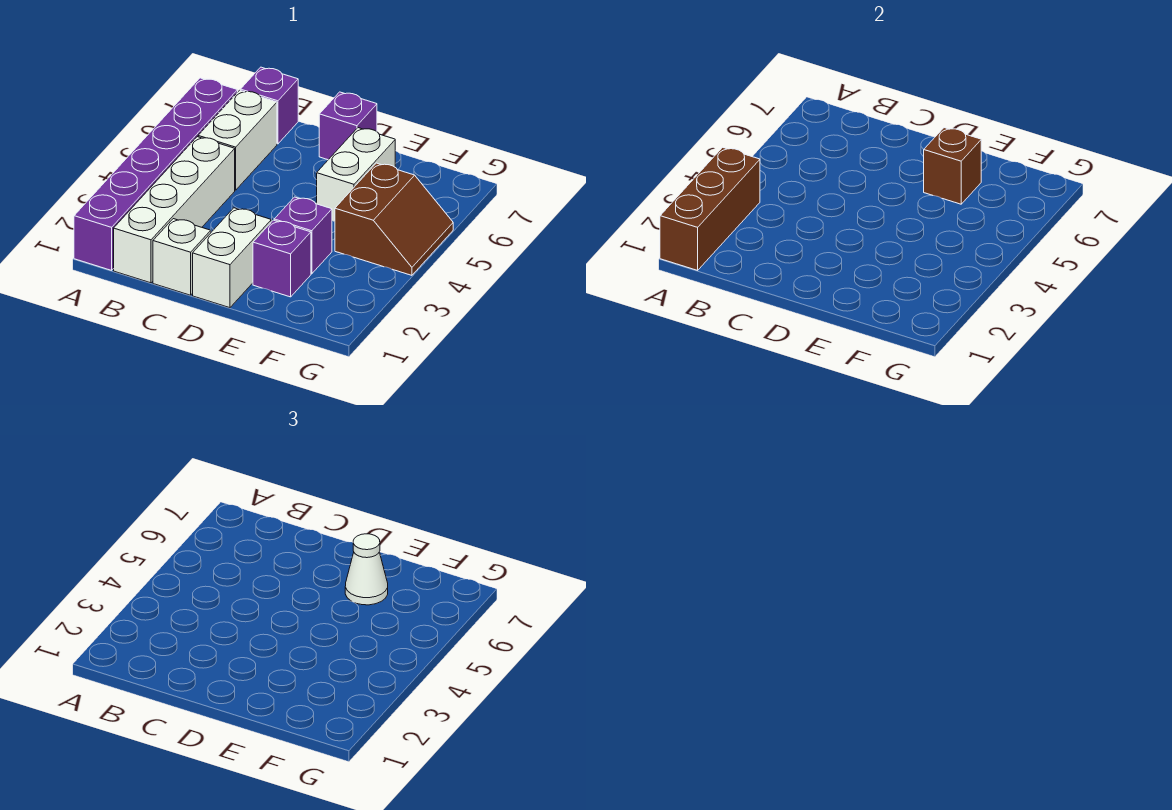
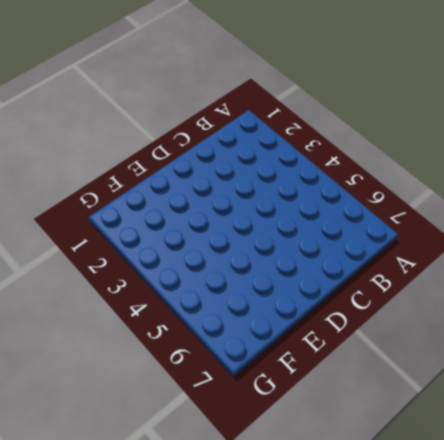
none -> purple 1x6 brick [74,78,238,270]
none -> white 1x4 brick [114,137,235,283]
none -> white 1x2 brick [198,90,277,190]

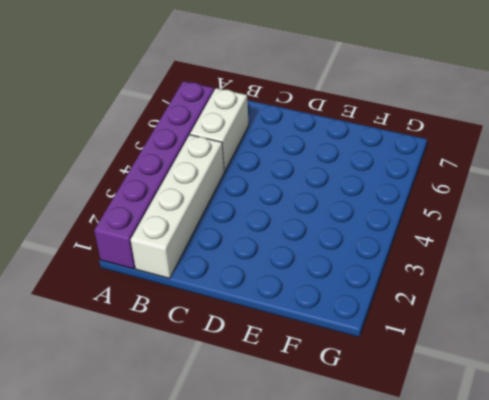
none -> purple 1x1 brick [240,67,298,144]
none -> white 1x1 brick [153,219,211,295]
none -> white 1x2 brick [193,208,271,308]

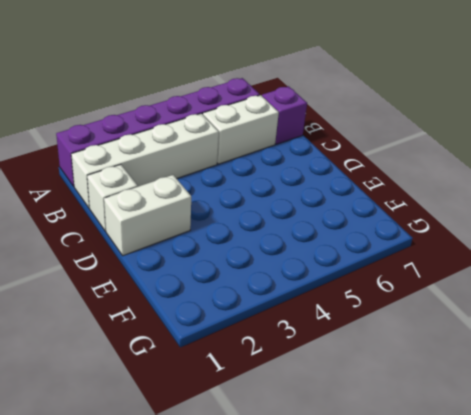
none -> purple 1x1 brick [319,92,377,160]
none -> purple 1x1 brick [253,220,311,297]
none -> purple 1x1 brick [274,197,332,274]

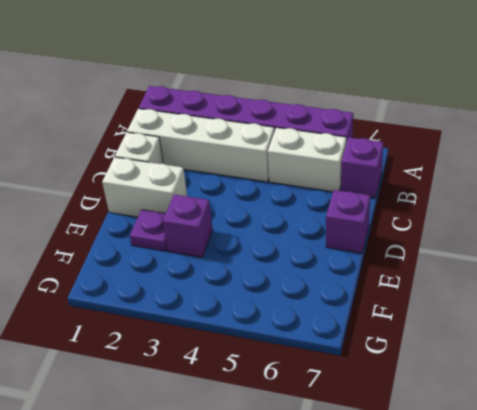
purple 1x1 plate [130,210,167,251] -> purple 1x1 brick [253,220,311,297]
none -> white 1x2 brick [317,128,395,222]
none -> brown 2x2 slope [335,163,453,275]
none -> brown 1x3 brick [660,147,760,270]

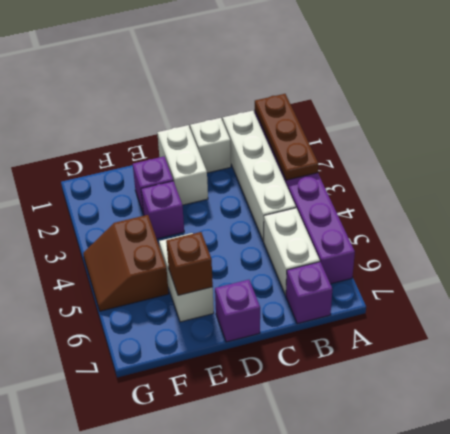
brown 1x3 plate [255,94,318,180] -> brown 1x3 brick [660,147,760,270]
none -> white 1x1 cone [345,534,388,605]

